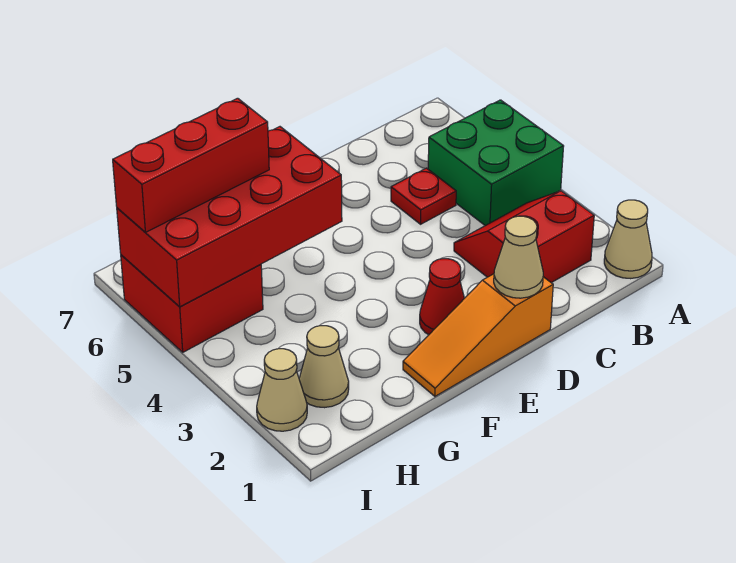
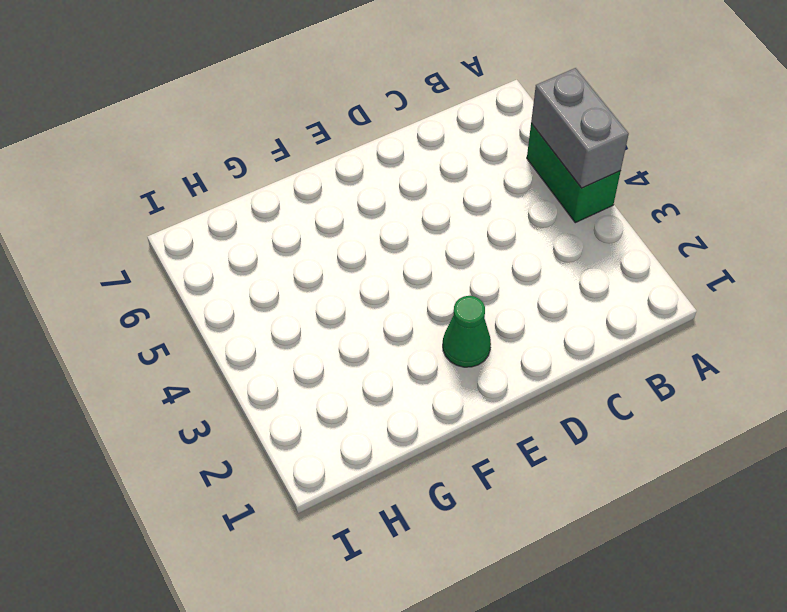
green 1x2 brick [527,123,621,223] -> green 2x2 brick [428,100,564,226]
grey 1x2 brick [531,68,629,188] -> none
green 1x1 cone [443,296,491,367] -> red 1x1 cone [420,259,464,335]
none -> tan 1x1 cone [604,200,652,279]
none -> red 2x2 slope [454,191,594,283]
none -> red 1x1 plate [391,168,456,224]

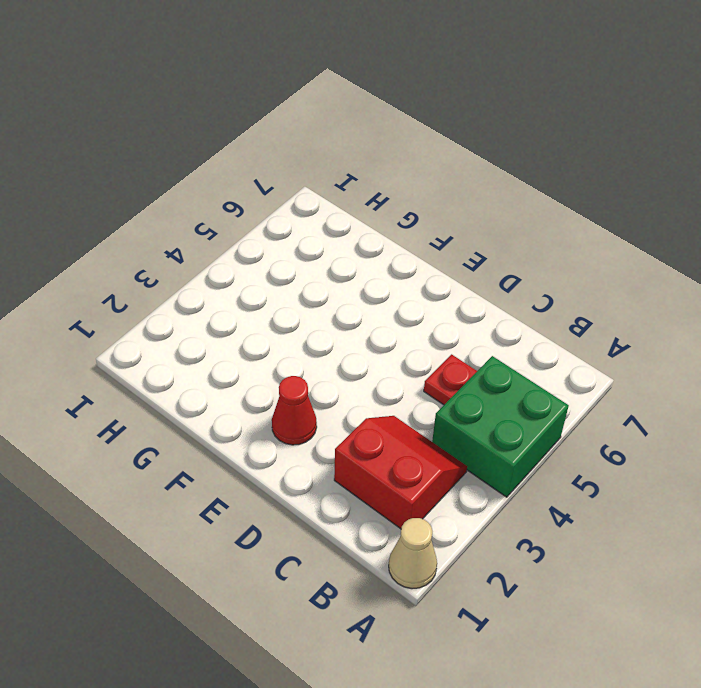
none -> orange 1x3 slope [403,274,553,396]
none -> tan 1x1 cone [299,326,349,408]
none -> red 2x2 brick [121,255,263,352]

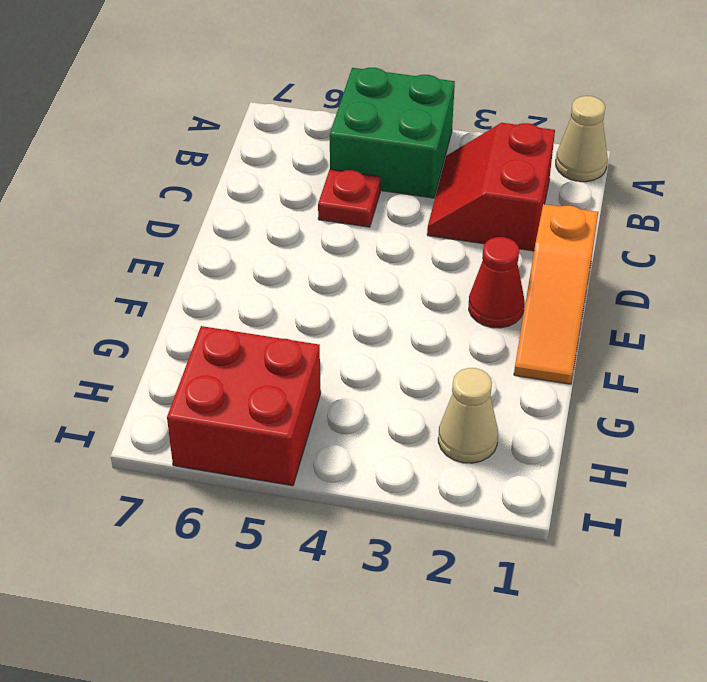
none -> tan 1x1 cone [257,349,307,431]
none -> tan 1x1 cone [494,216,543,298]
none -> red 2x4 brick [117,127,342,307]

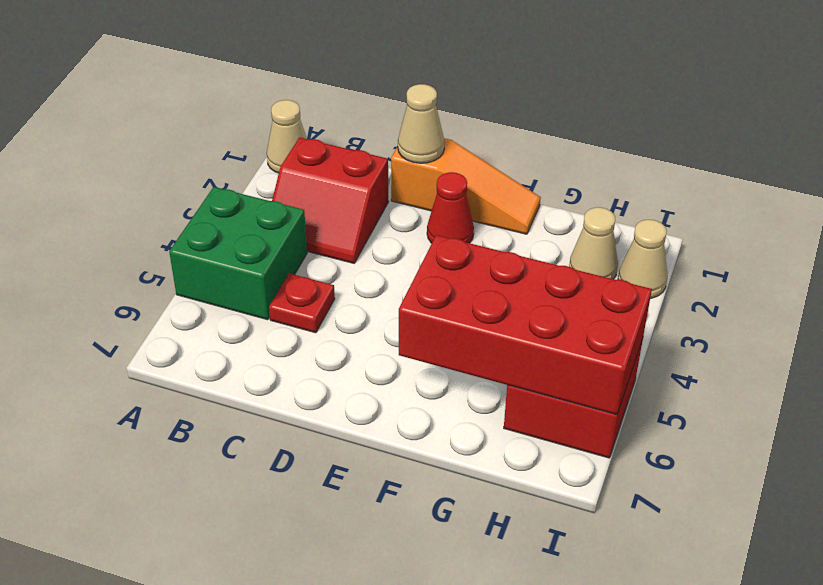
none -> red 1x3 brick [113,98,269,232]

